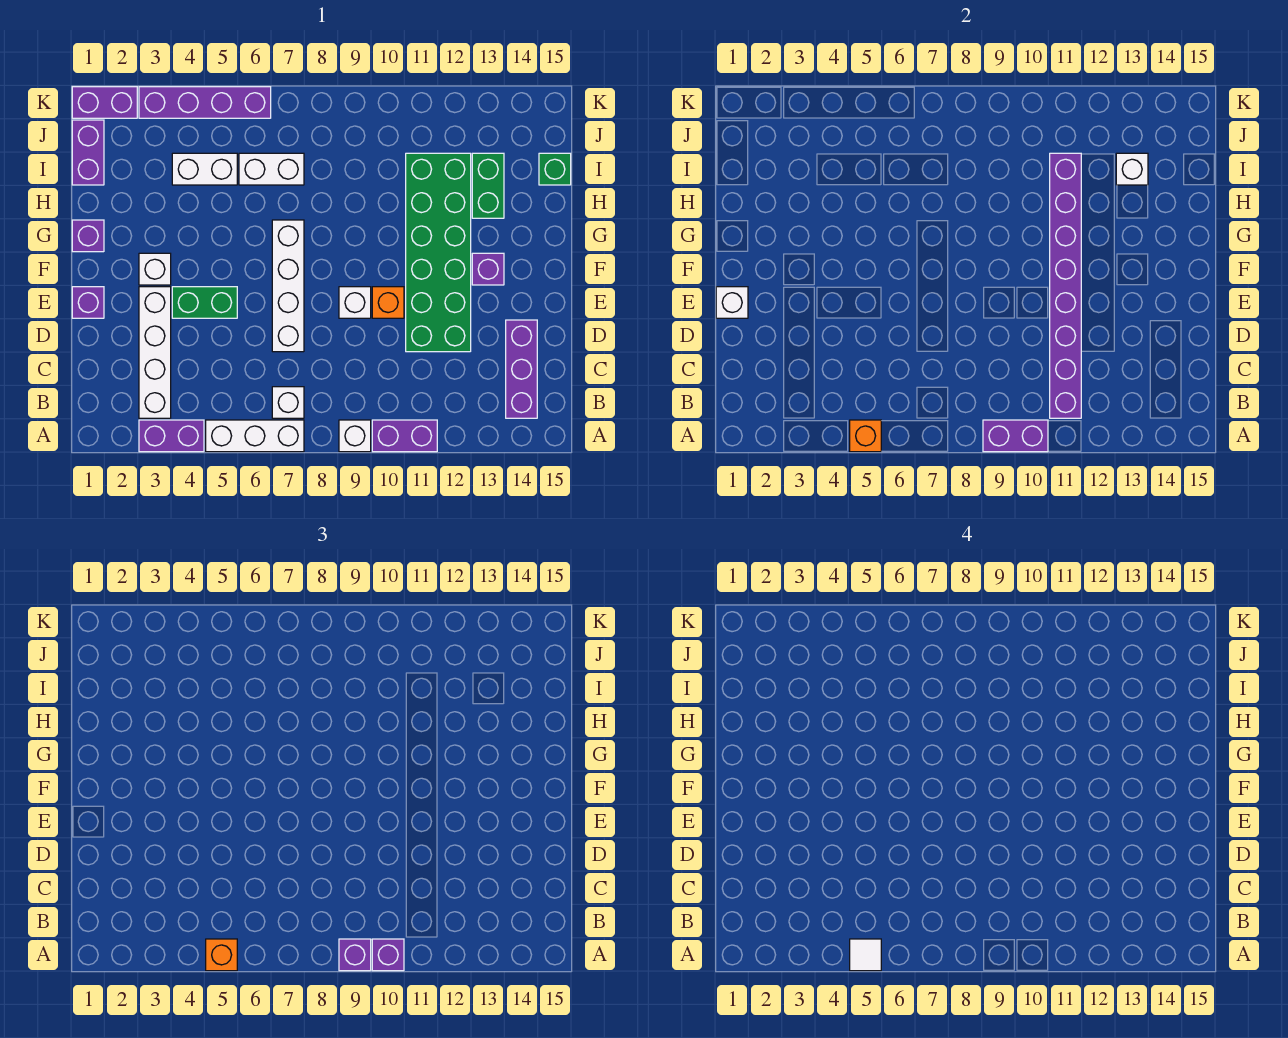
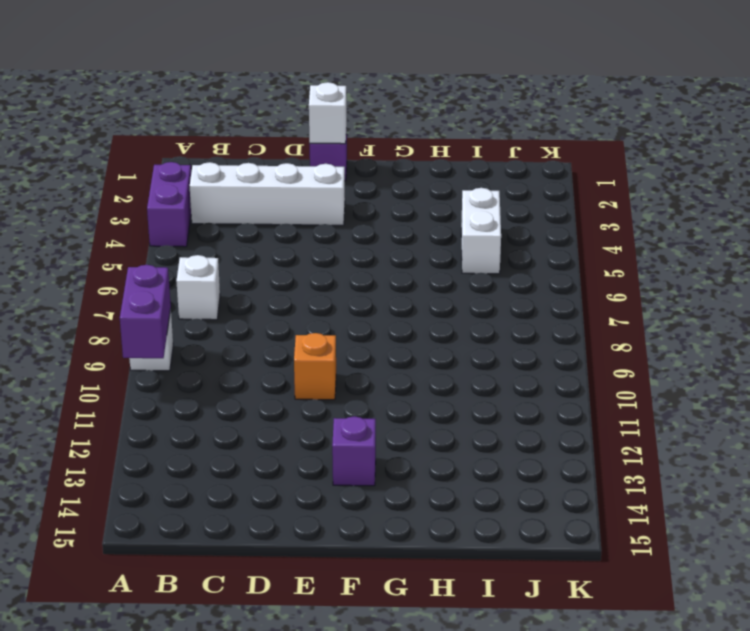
none -> white 1x3 brick [206,420,304,452]
none -> purple 1x2 brick [372,420,437,452]
none -> purple 1x3 brick [506,320,537,418]
none -> white 1x4 brick [272,220,304,352]

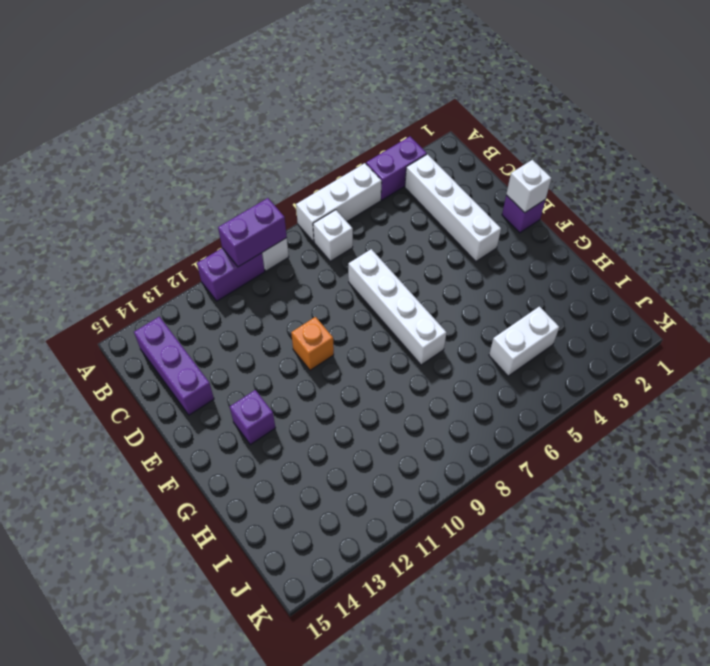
none -> green 2x6 brick [406,153,471,352]
none -> green 1x2 brick [172,287,237,318]
none -> white 1x1 brick [339,287,371,318]
none -> white 1x1 brick [139,253,171,285]

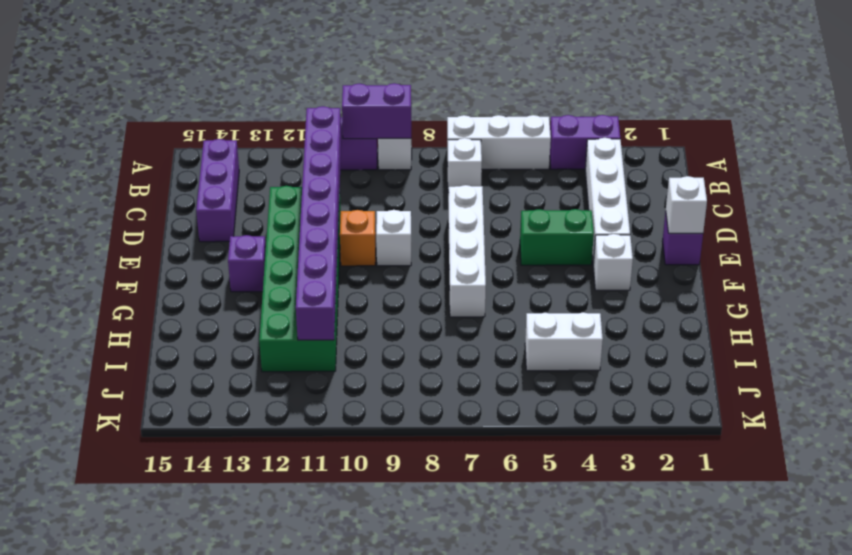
none -> purple 1x1 brick [72,220,104,252]
none -> green 1x2 brick [472,153,504,218]
none -> purple 1x2 brick [72,120,104,185]
none -> white 1x2 brick [239,153,304,185]

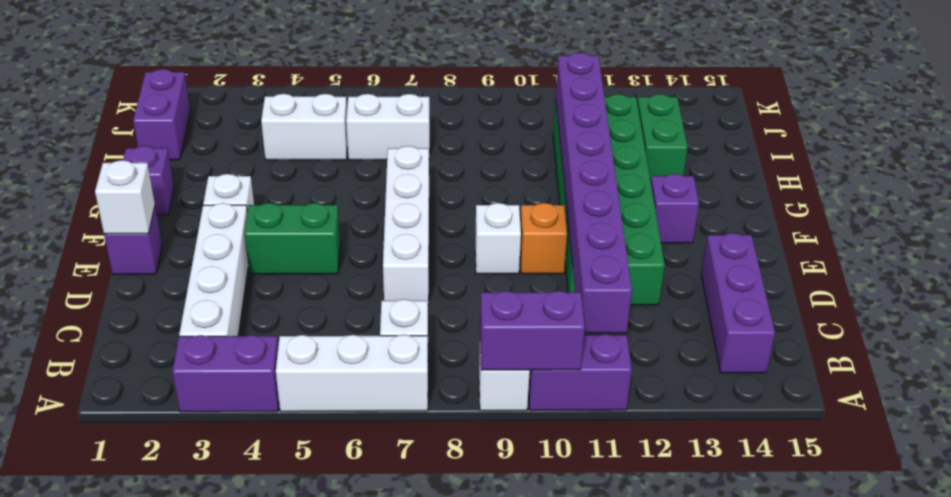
none -> green 1x1 brick [539,153,571,185]
none -> purple 1x2 brick [72,87,137,118]
none -> purple 1x4 brick [139,87,271,118]
none -> orange 1x1 brick [850,420,881,452]

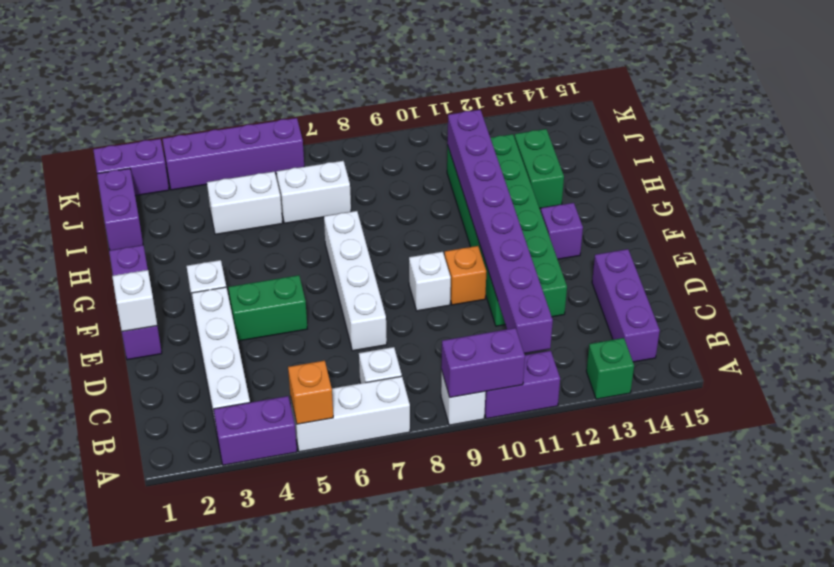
green 1x1 brick [586,338,634,399] -> green 1x1 brick moved to [539,153,571,185]
none -> white 1x1 brick [1116,153,1148,185]
none -> orange 1x1 brick [206,939,237,971]
none -> purple 1x1 brick [339,939,371,971]
none -> purple 1x1 brick [372,939,404,971]

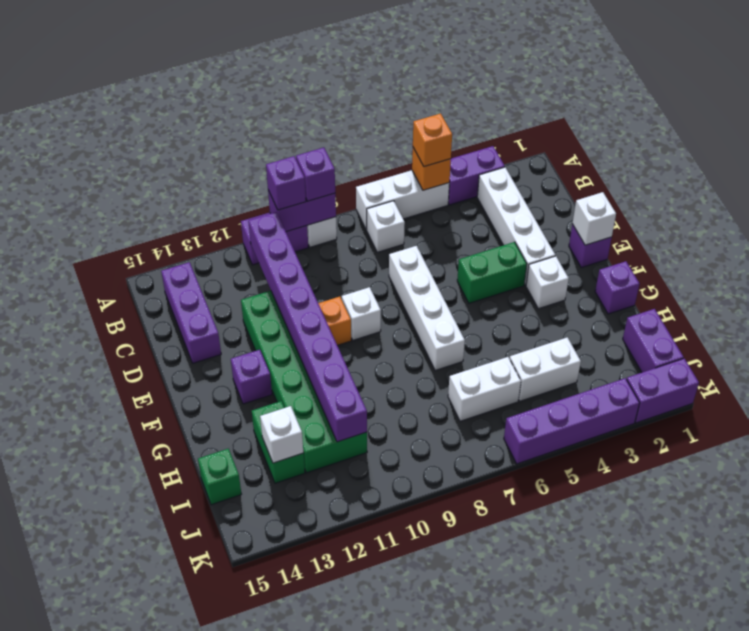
none -> white 1x1 tile [850,939,881,971]

